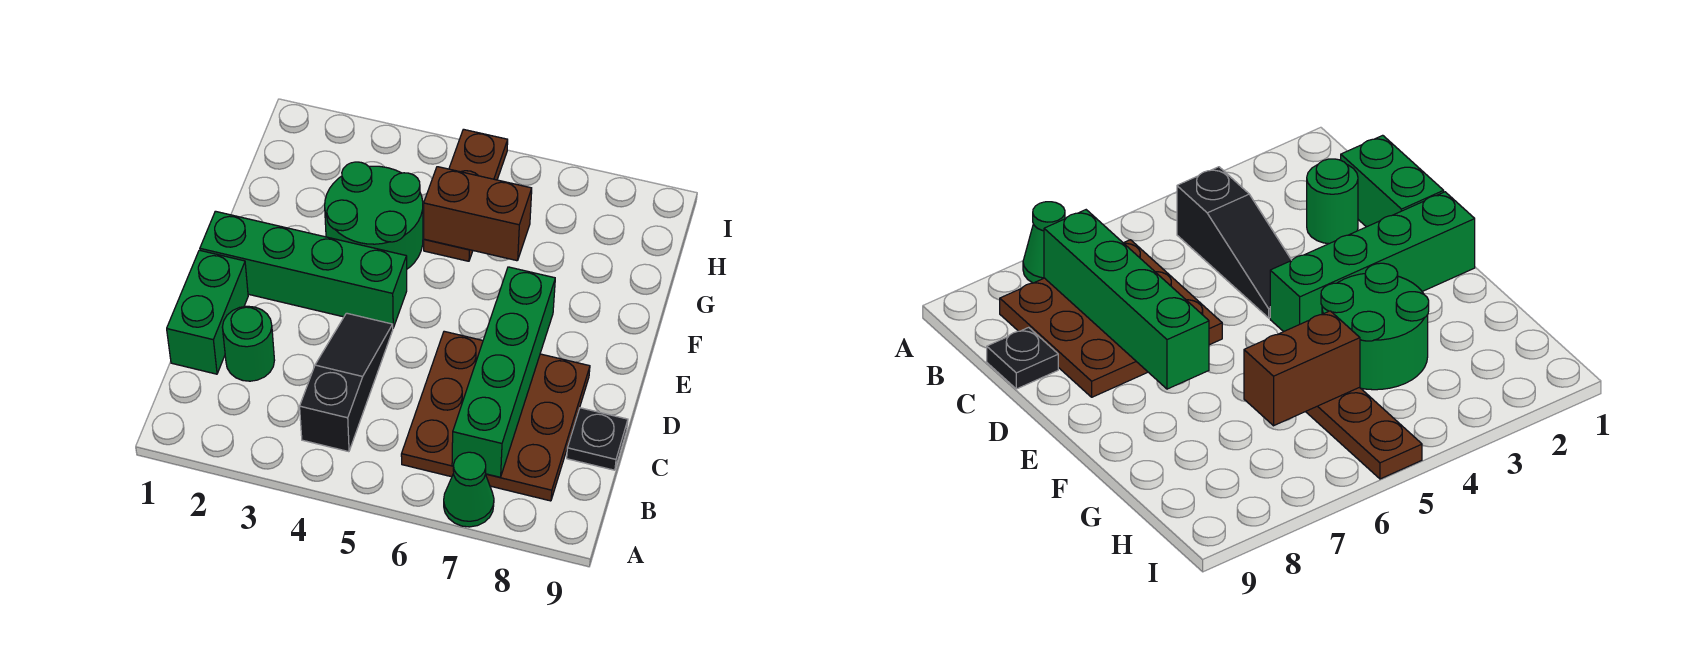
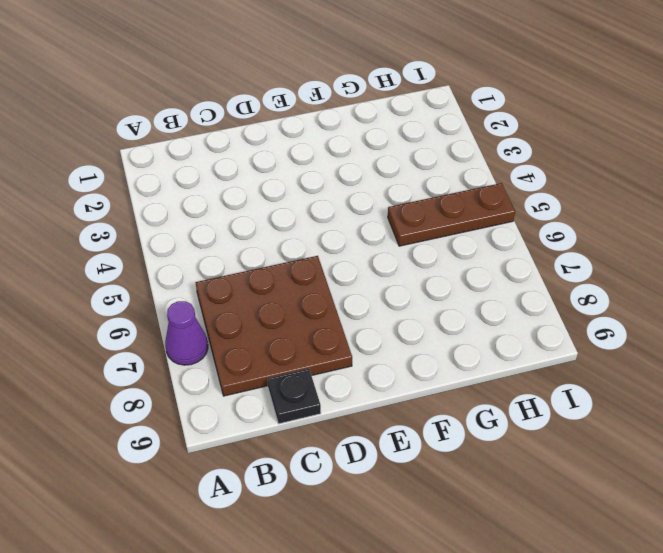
purple 1x1 cone [165,301,208,365] -> green 1x1 cone [444,452,494,527]
none -> black 1x3 slope [300,313,393,452]
none -> green 1x2 brick [167,250,248,374]

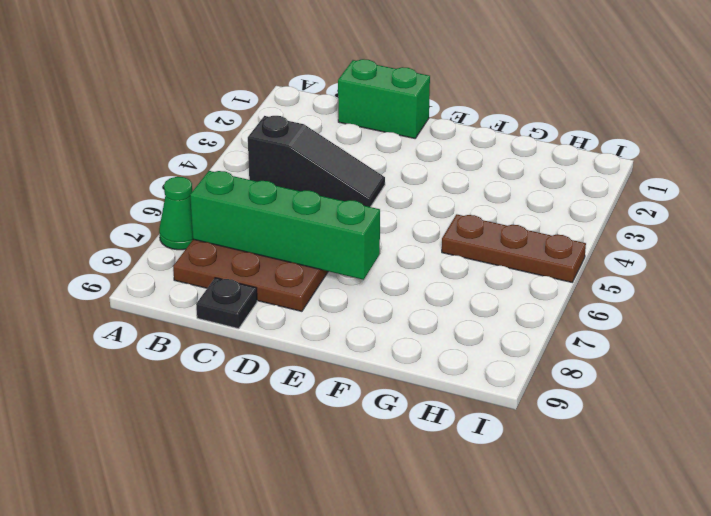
none -> green 1x1 round brick [222,306,275,381]
none -> green 1x4 brick [200,211,407,328]

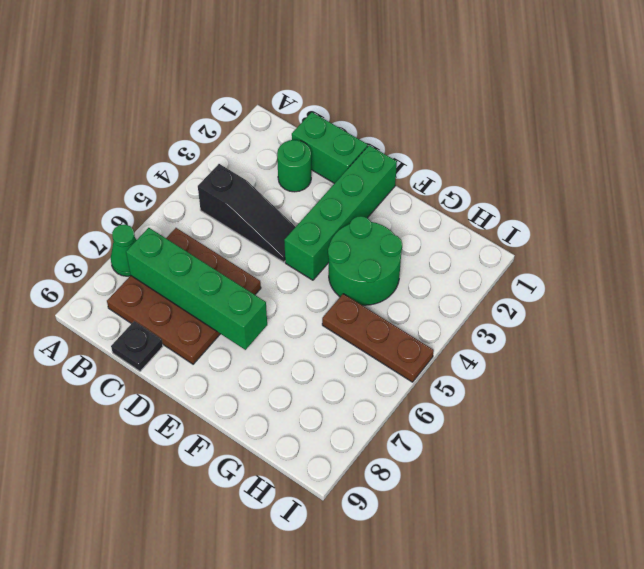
none -> brown 1x2 brick [424,167,532,261]

